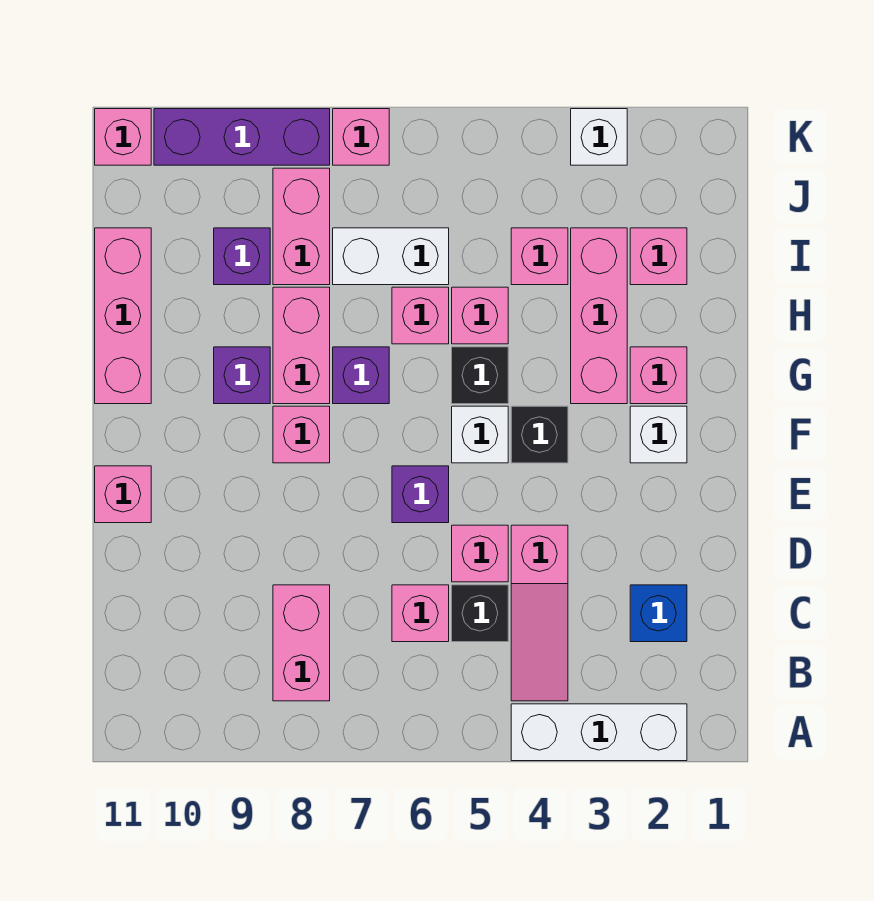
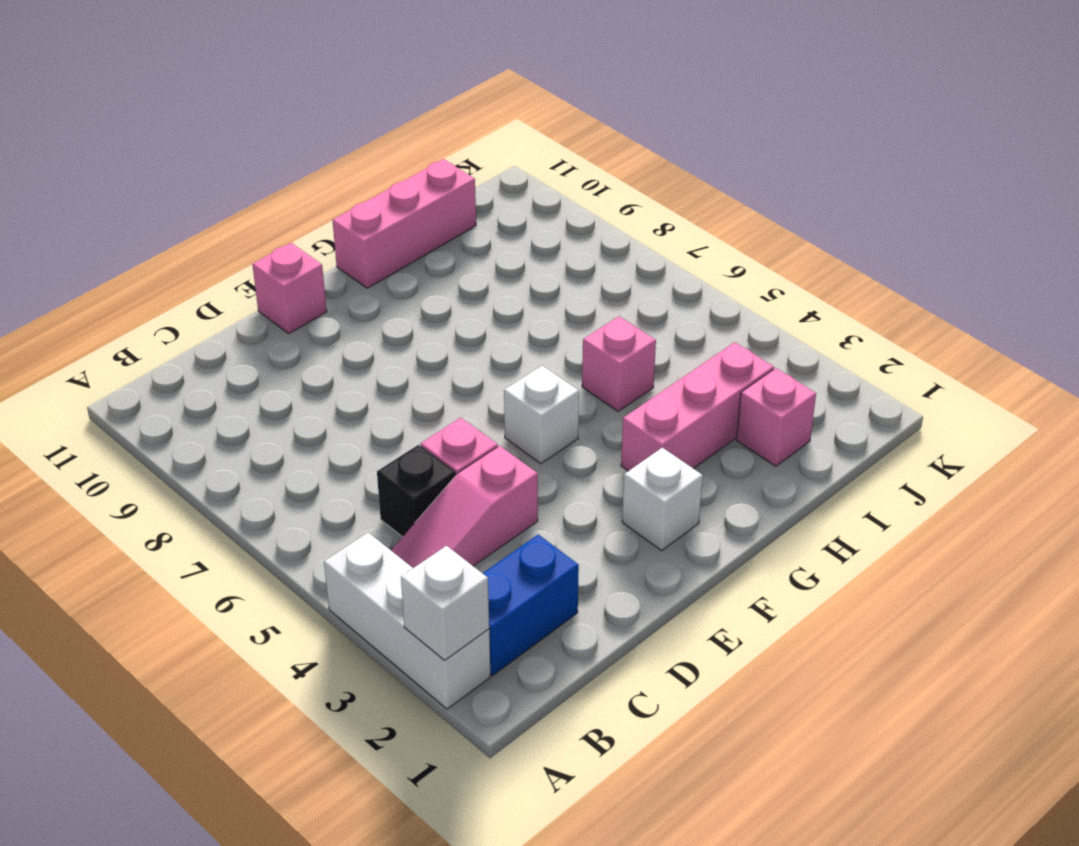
white 1x1 brick [401,546,489,661] -> white 1x1 brick moved to [571,109,627,165]
blue 1x2 brick [483,535,579,675] -> blue 1x1 brick [630,585,687,642]
none -> pink 1x2 brick [273,585,330,701]
none -> pink 1x1 brick [392,585,449,642]
none -> purple 1x1 brick [392,466,449,523]
none -> black 1x1 brick [511,406,568,463]

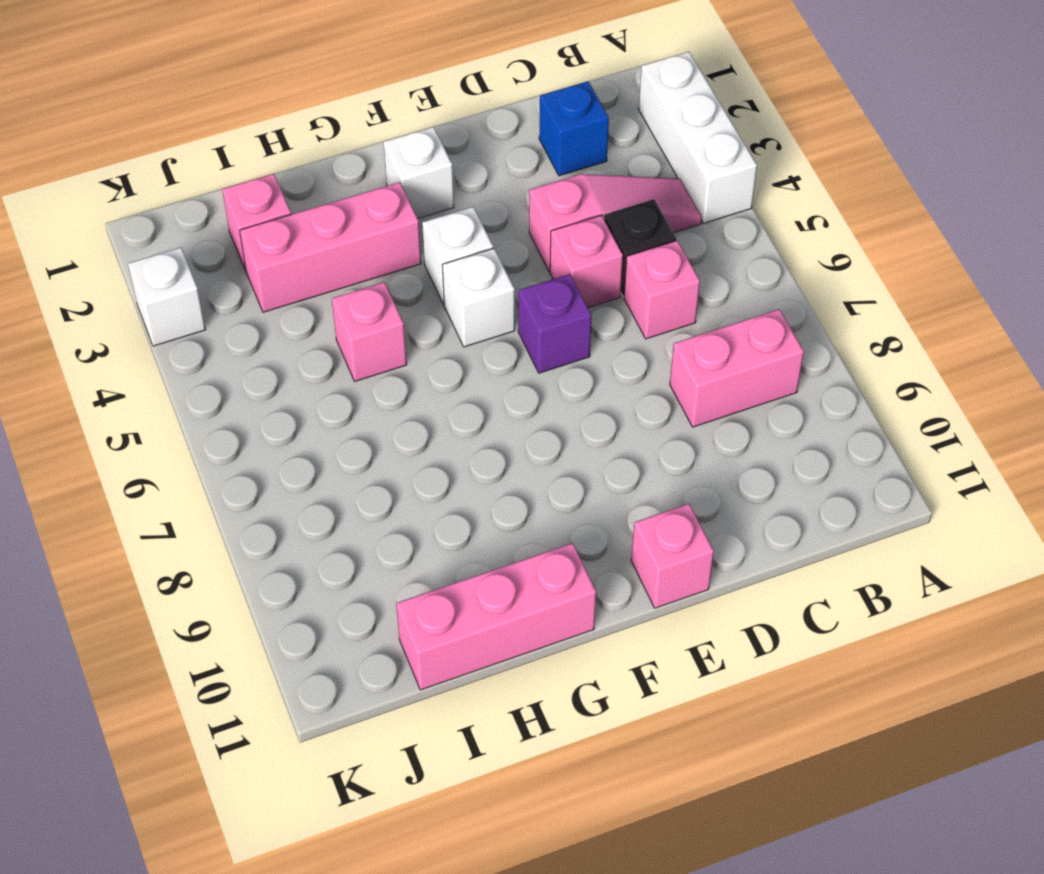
white 1x1 brick [422,207,493,304] -> black 1x1 brick [511,406,568,463]
none -> pink 1x1 brick [273,406,330,463]
none -> pink 1x1 brick [630,347,687,404]
none -> black 1x1 brick [452,347,508,404]
none -> purple 1x1 brick [333,347,389,404]

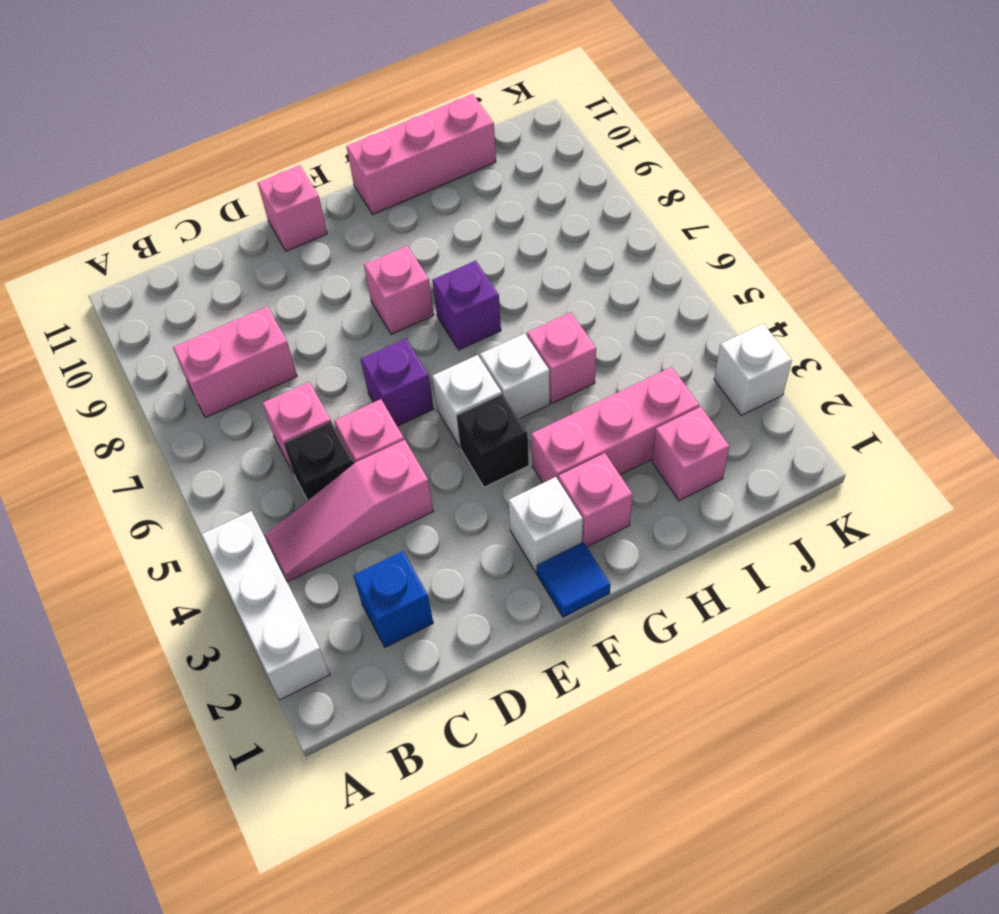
blue 1x1 tile [537,542,610,617] -> none
white 1x1 brick [480,333,550,419] -> black 1x1 brick [452,347,508,404]
none -> pink 1x2 brick [273,287,330,404]
none -> purple 1x1 brick [214,347,270,404]
none -> pink 1x1 brick [392,287,449,344]
none -> pink 1x1 brick [511,228,568,285]

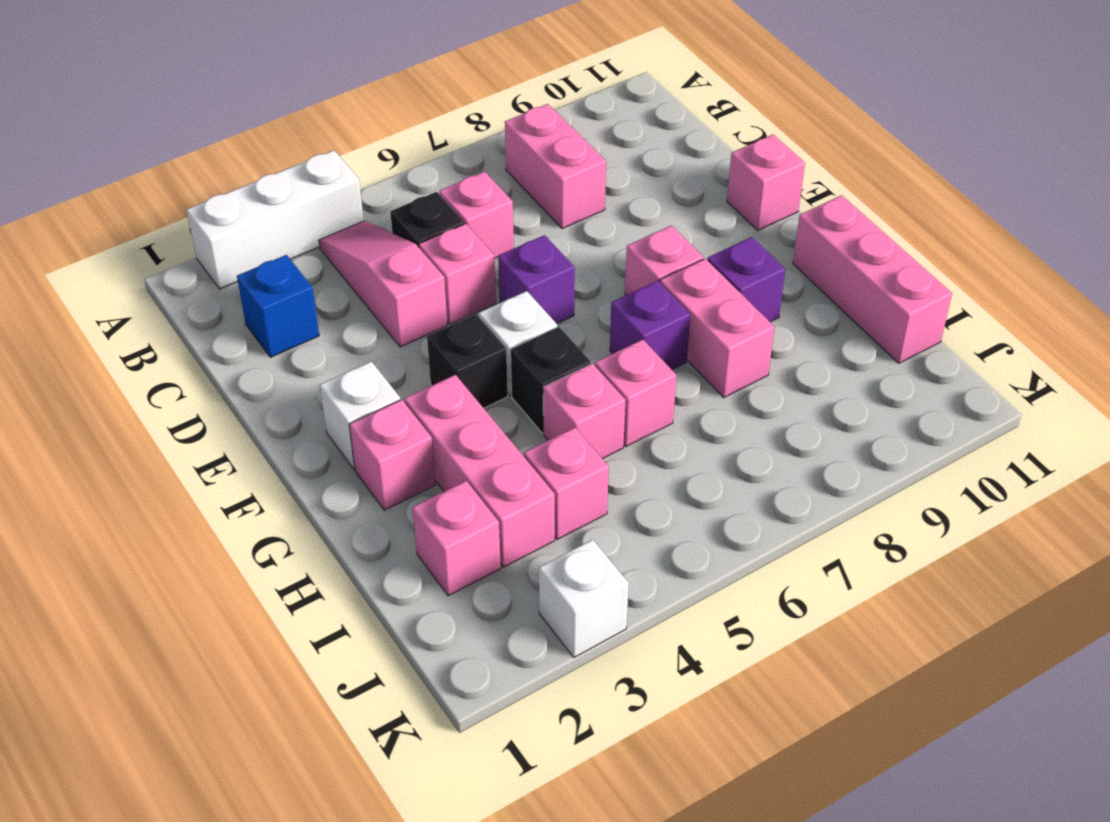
none -> white 1x2 brick [333,228,449,285]
none -> pink 1x2 brick [273,168,330,285]
none -> purple 1x1 brick [214,228,270,285]
none -> pink 1x1 brick [333,109,389,165]

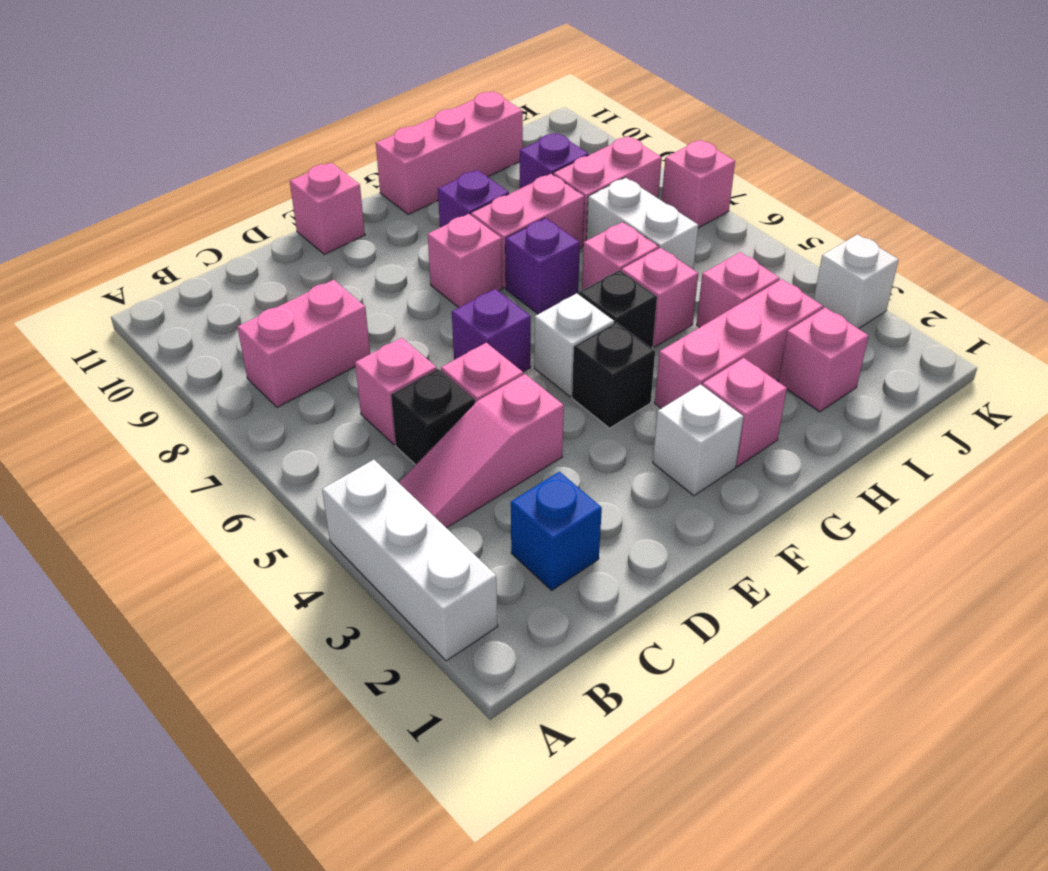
none -> purple 1x3 brick [154,109,330,165]
none -> pink 1x1 brick [95,109,151,165]

